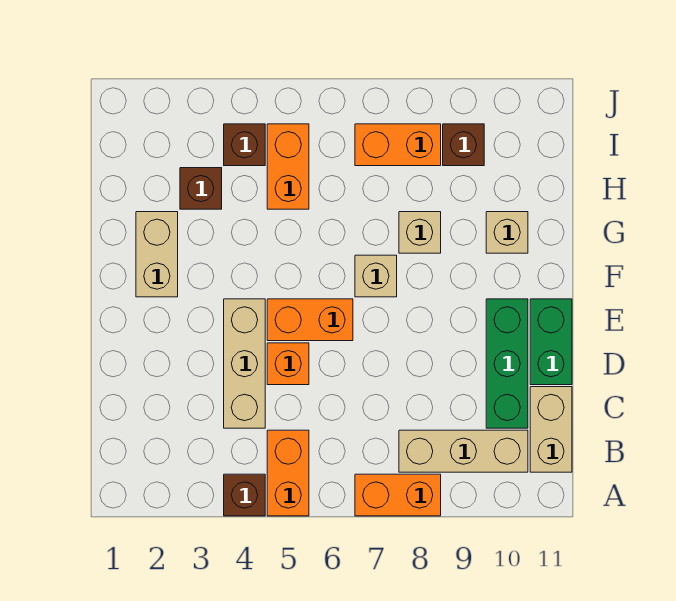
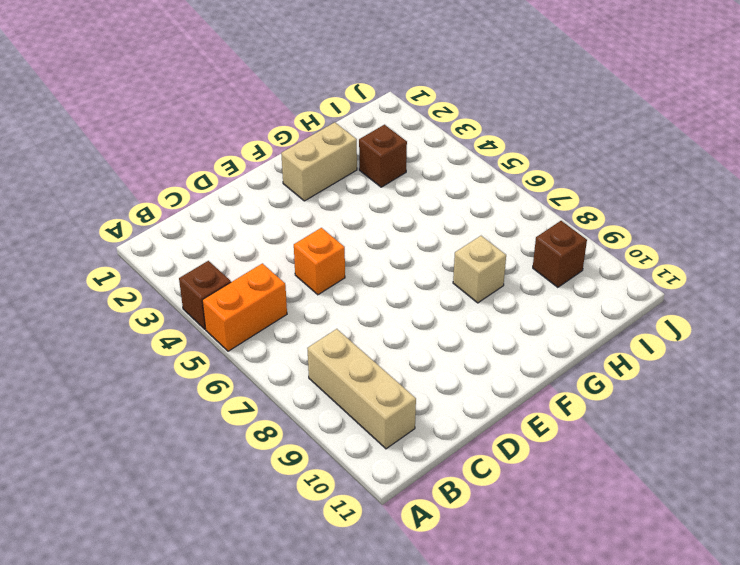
none -> orange 1x2 brick [355,474,441,516]
none -> tan 1x2 brick [530,387,572,472]
none -> tan 1x3 brick [224,299,265,428]

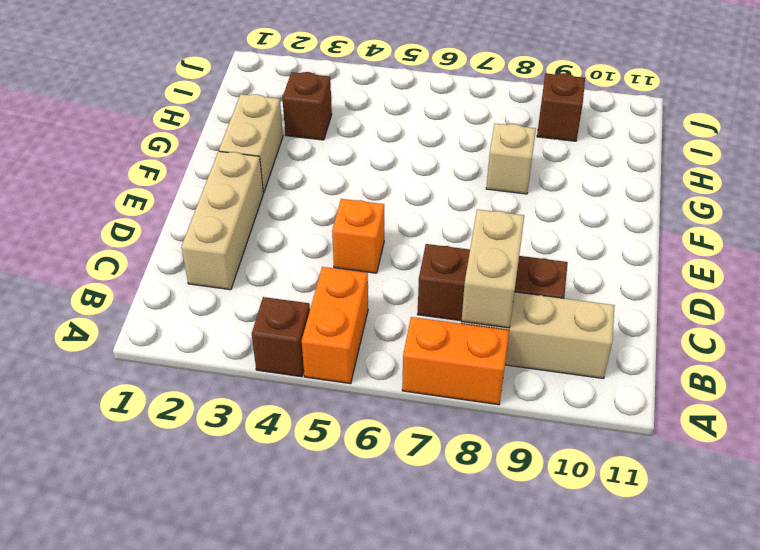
tan 1x2 brick [462,209,524,328] -> tan 1x2 brick moved to [530,387,572,472]
tan 1x3 brick [181,151,263,290] -> tan 1x3 brick moved to [224,299,265,428]
brown 1x3 brick [418,244,568,321] -> none
none -> green 1x3 brick [486,299,528,428]
none -> green 1x2 brick [530,299,572,385]
none -> orange 1x2 brick [267,299,353,341]

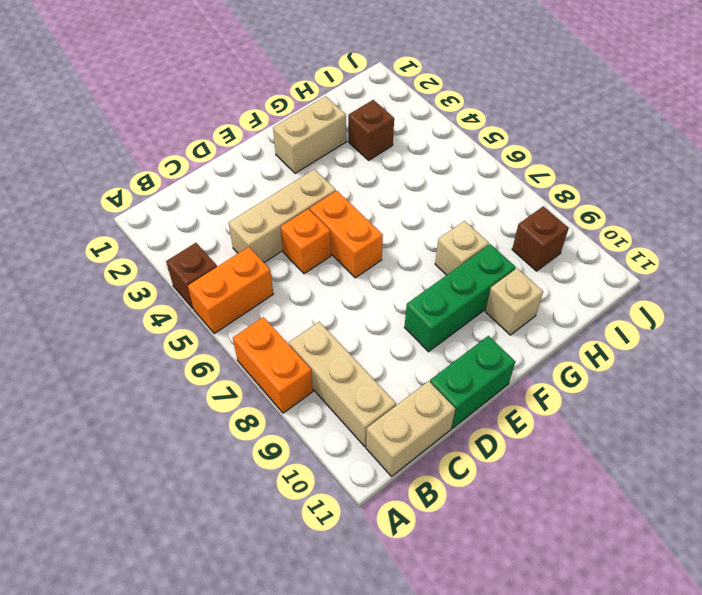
green 1x3 brick [404,244,516,352] -> green 1x3 brick moved to [486,299,528,428]
none -> tan 1x1 brick [355,255,397,297]
none -> orange 1x2 brick [267,124,309,209]
none -> brown 1x1 brick [224,124,265,166]

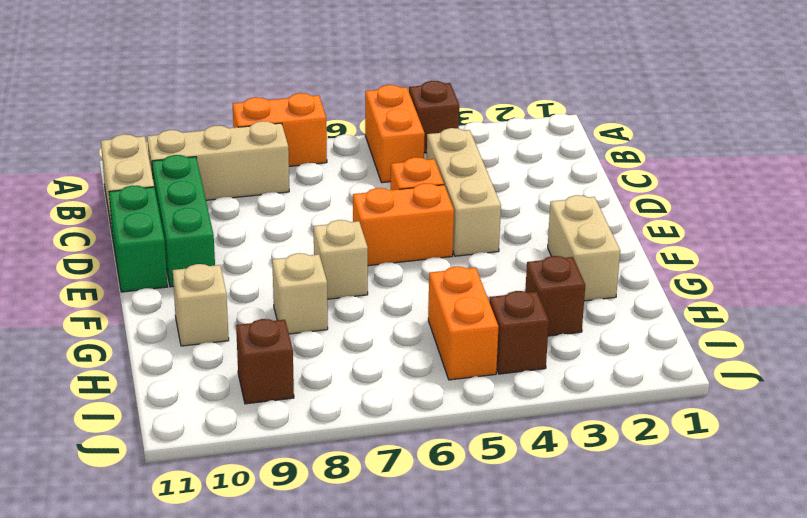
none -> orange 1x2 brick [355,124,441,166]

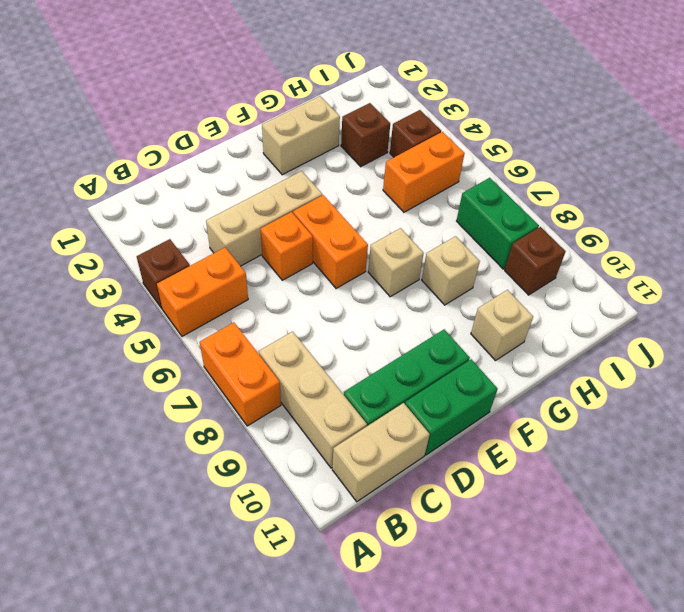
green 1x2 brick [457,178,539,269] -> orange 1x2 brick [355,124,441,166]

